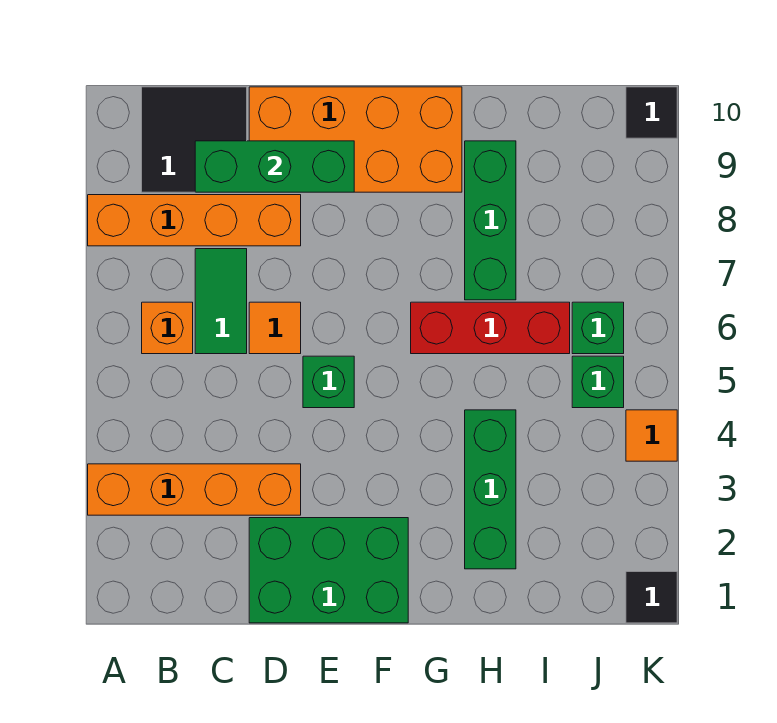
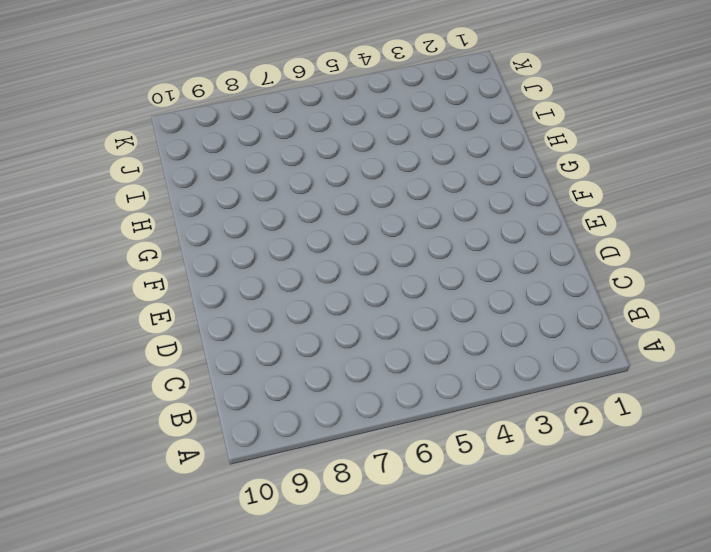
none -> orange 1x4 brick [88,464,301,515]
none -> orange 1x4 brick [88,195,301,246]
none -> orange 1x1 brick [142,302,193,354]

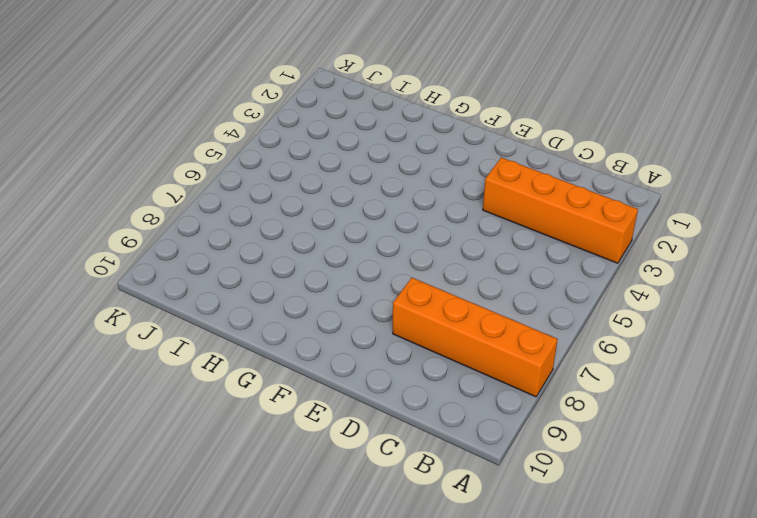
none -> orange 1x1 brick [142,302,193,354]
none -> black 2x2 tile [142,87,247,192]
none -> green 1x2 tile [195,249,247,354]

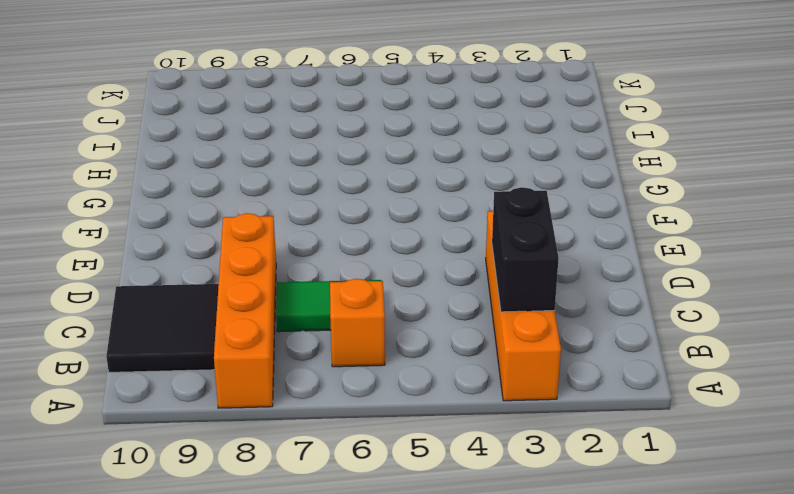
black 1x2 brick [492,187,559,312] -> none
none -> green 2x3 brick [249,518,408,623]
none -> orange 1x1 tile [249,302,301,354]
none -> orange 2x4 brick [249,87,462,192]

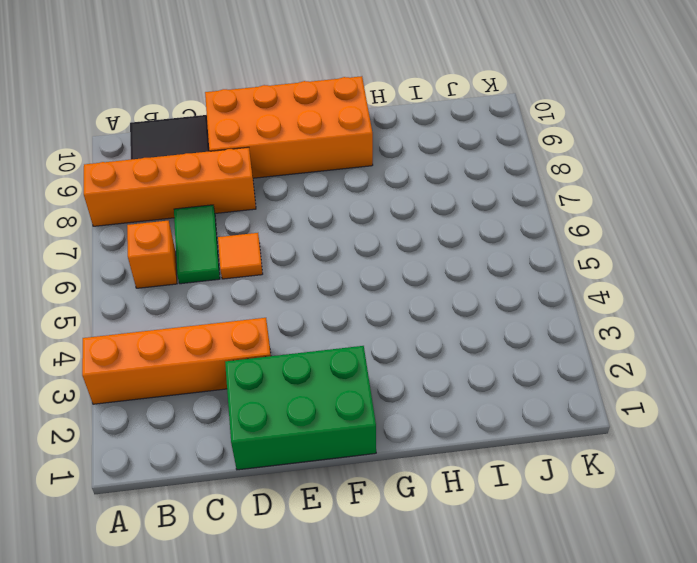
none -> green 1x1 brick [303,356,354,408]
none -> red 1x3 brick [411,302,570,354]
none -> green 1x3 brick [465,410,516,569]

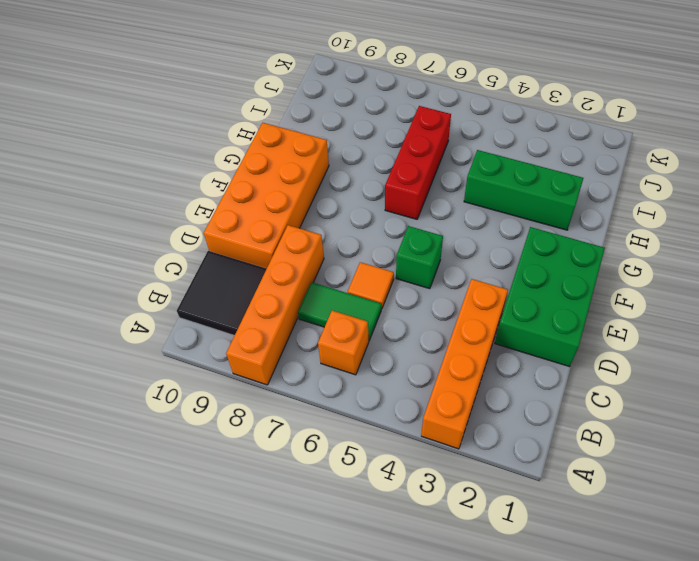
none -> green 1x3 brick [465,141,516,300]
none -> green 1x1 brick [572,356,624,408]
none -> green 1x1 brick [572,302,624,354]

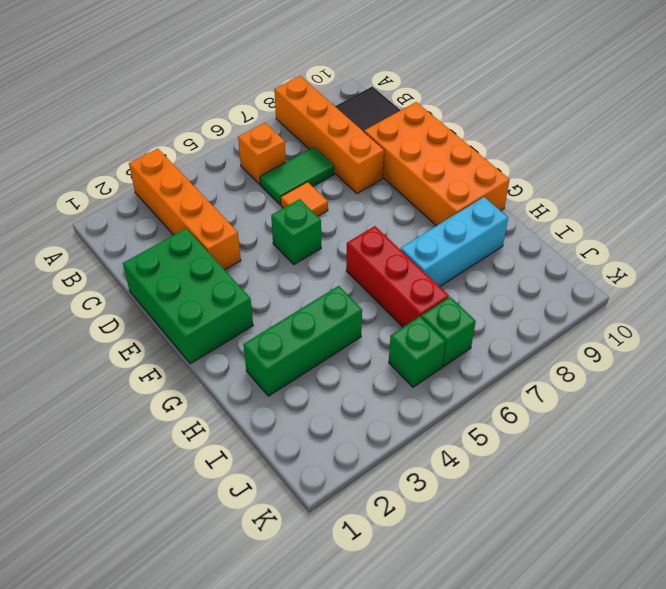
cyan 1x3 brick [401,197,508,287] -> green 1x3 brick [465,141,516,300]
none -> black 1x1 tile [626,572,677,623]
none -> orange 1x1 tile [626,410,677,461]
none -> black 1x1 tile [626,87,677,138]

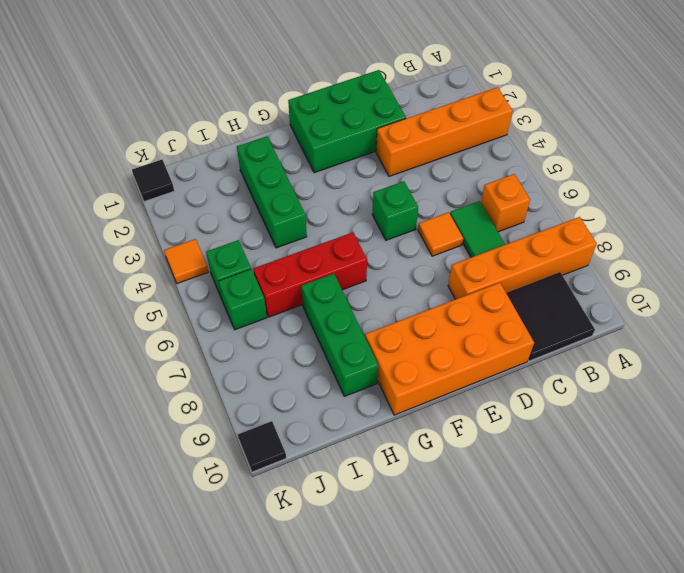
none -> green 1x3 brick [195,141,354,192]

